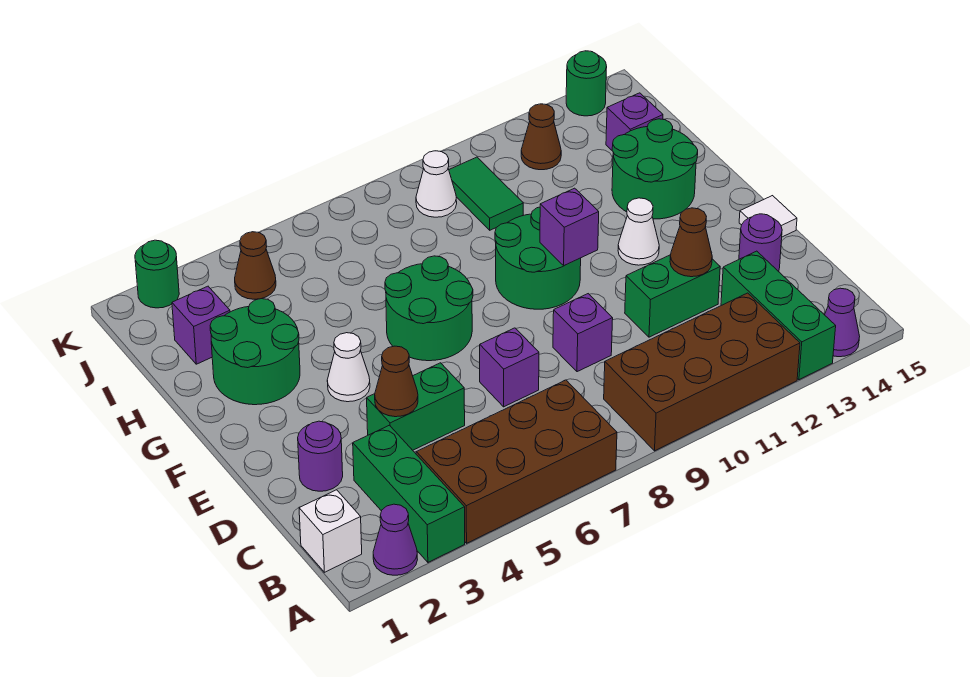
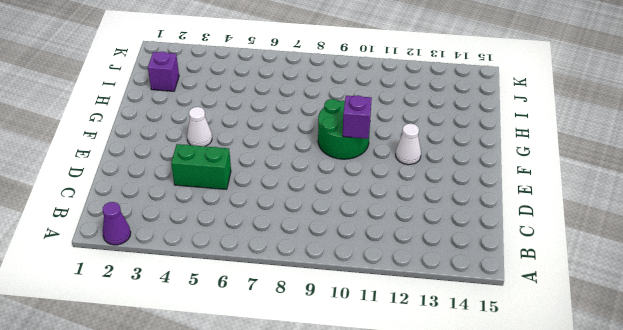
none -> green 1x3 brick [353,425,465,562]
none -> brown 2x4 brick [416,380,617,543]
none -> brown 2x4 brick [604,293,800,451]
none -> green 1x3 brick [721,251,836,380]

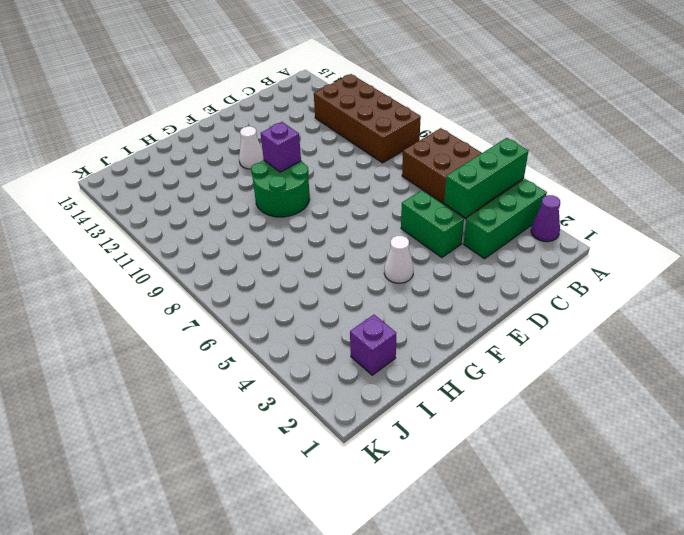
green 1x3 brick [444,138,528,217] -> green 1x3 brick moved to [721,251,836,380]
none -> purple 1x1 cone [825,288,860,357]
none -> white 1x1 brick [299,490,362,572]
none -> purple 1x1 round brick [298,421,343,491]
none -> purple 1x1 brick [480,328,539,407]

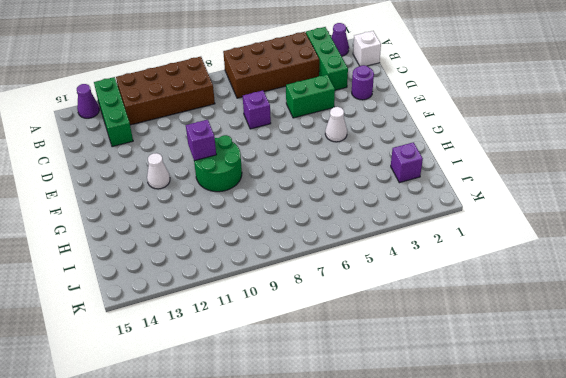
none -> purple 1x1 brick [553,294,613,372]
none -> green 1x2 brick [625,255,720,337]
none -> purple 1x1 round brick [739,214,782,272]
none -> white 1x1 tile [739,196,797,237]

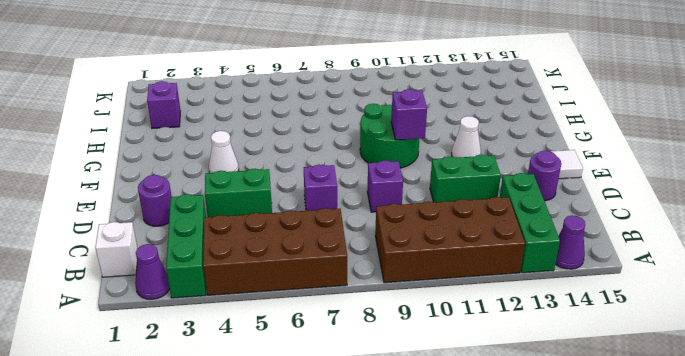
none -> green 2x2 round brick [385,256,473,361]
none -> green 2x2 round brick [210,299,300,405]
none -> green 2x2 round brick [612,119,698,219]
none -> green 1x2 tile [449,157,523,230]

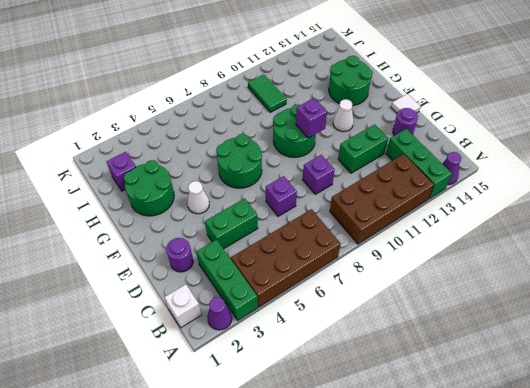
none -> purple 1x1 brick [606,93,663,150]
none -> brown 1x1 cone [235,232,276,299]
none -> white 1x1 cone [416,151,457,217]
none -> brown 1x1 cone [521,104,561,170]

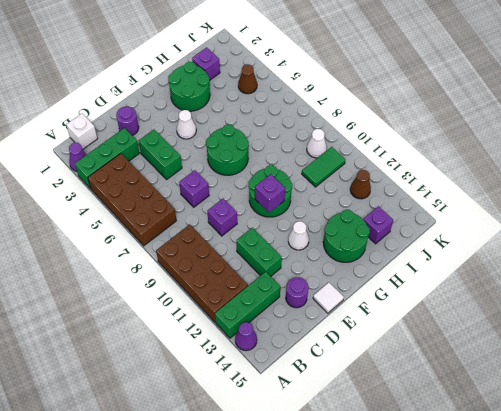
none -> green 1x1 round brick [135,240,179,308]
none -> green 1x1 round brick [566,51,607,116]
none -> brown 1x1 cone [375,346,418,417]
none -> brown 1x1 cone [670,208,712,277]

